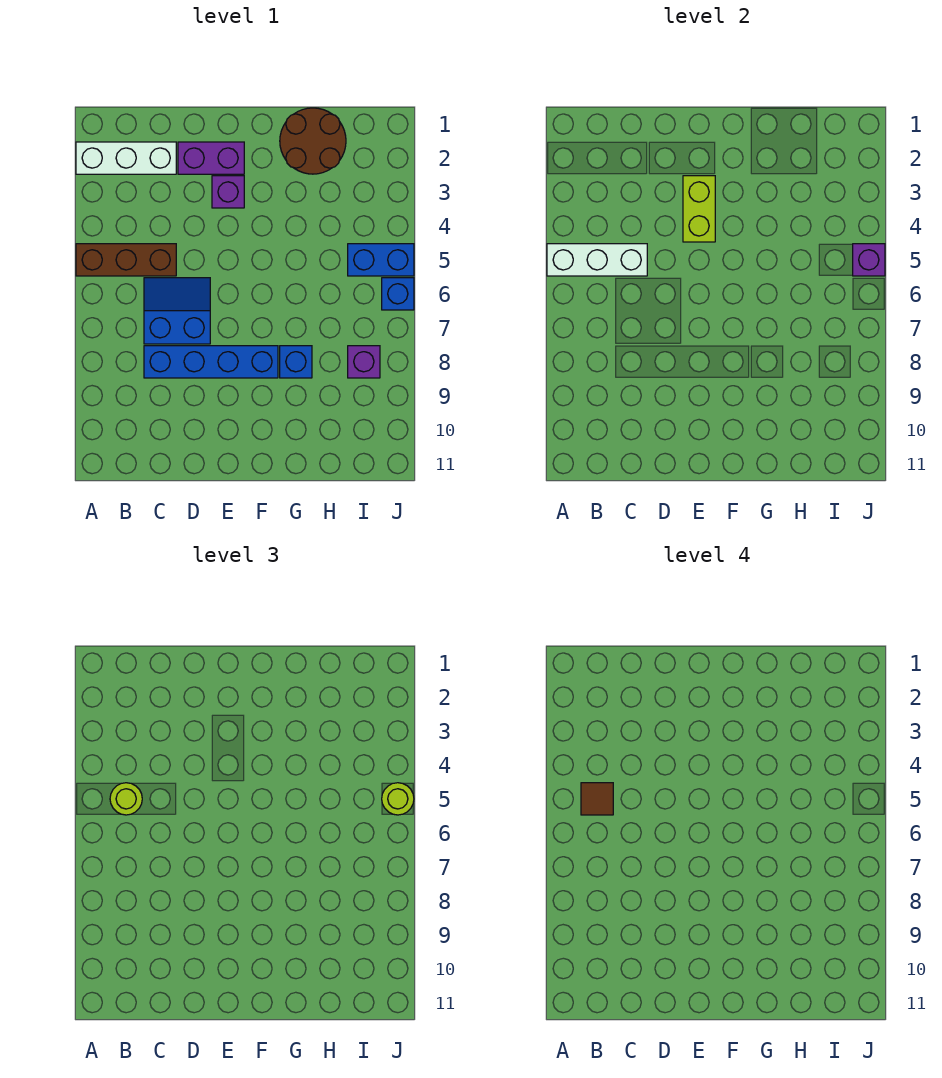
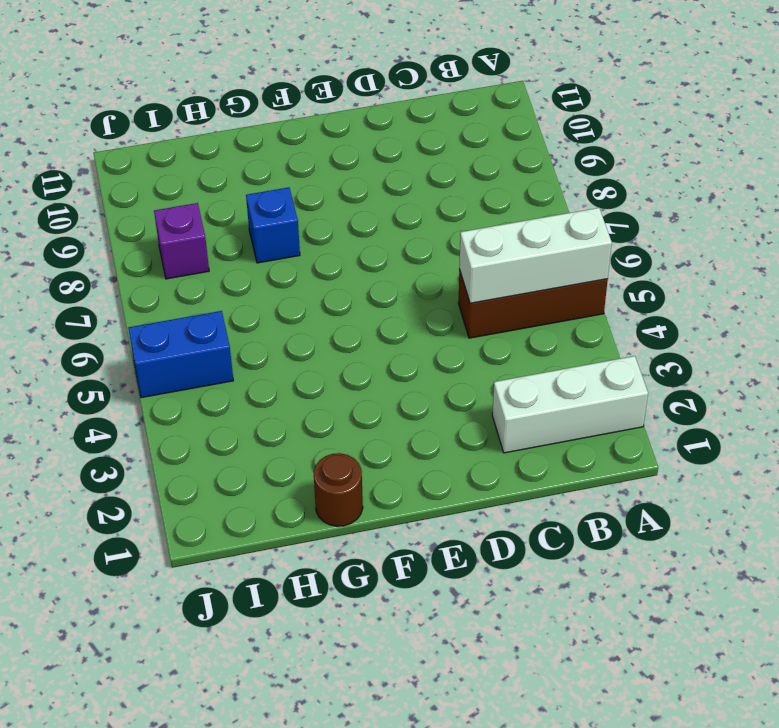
brown 1x1 round brick [314,453,363,526] -> brown 2x2 round brick [280,108,346,174]
none -> blue 2x2 slope [144,278,210,344]
none -> blue 1x4 brick [144,346,278,378]
none -> purple 1x2 brick [178,142,244,174]

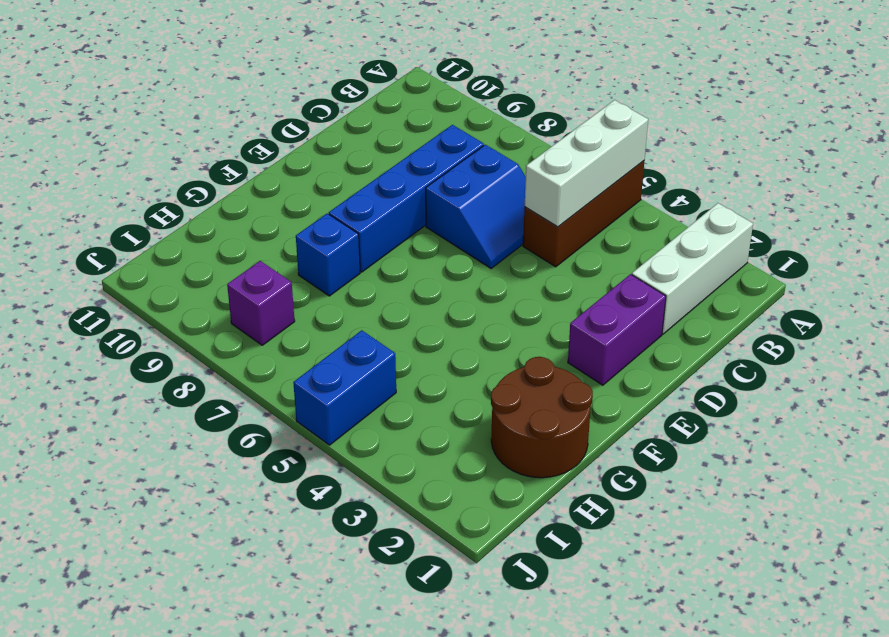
none -> purple 1x1 brick [212,176,244,208]
none -> blue 1x1 brick [382,278,414,310]
none -> lime 1x2 brick [683,176,715,242]

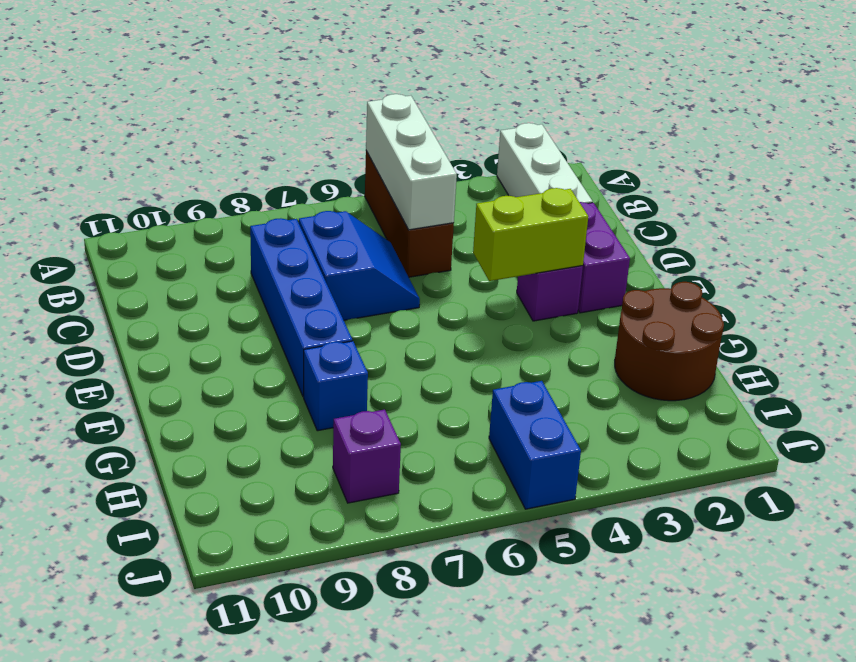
none -> blue 1x1 brick [382,278,414,310]
none -> purple 1x1 brick [853,244,885,276]
none -> lime 1x1 round brick [110,783,142,815]

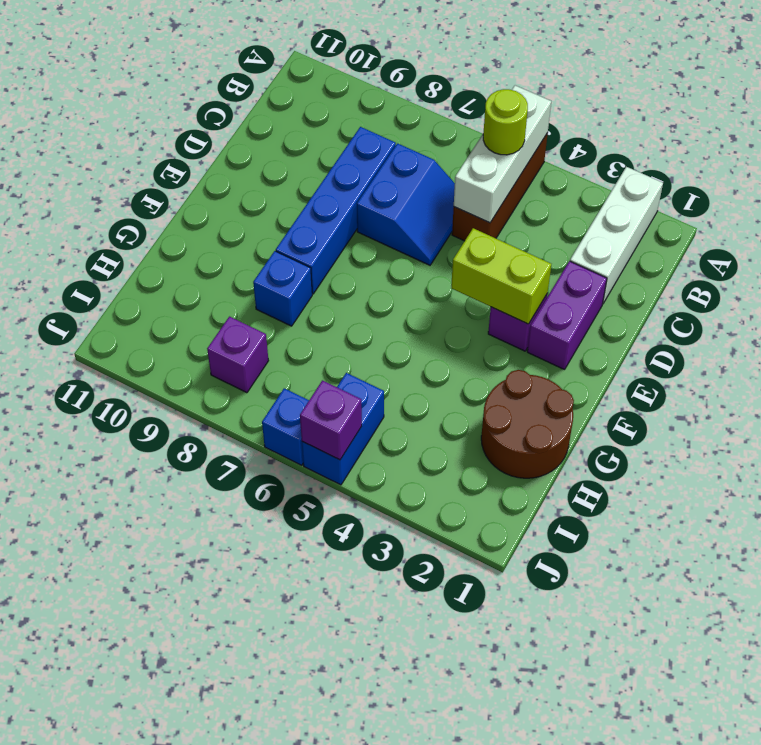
none -> lime 1x1 round brick [382,783,414,815]
none -> brown 1x1 tile [581,783,613,815]

